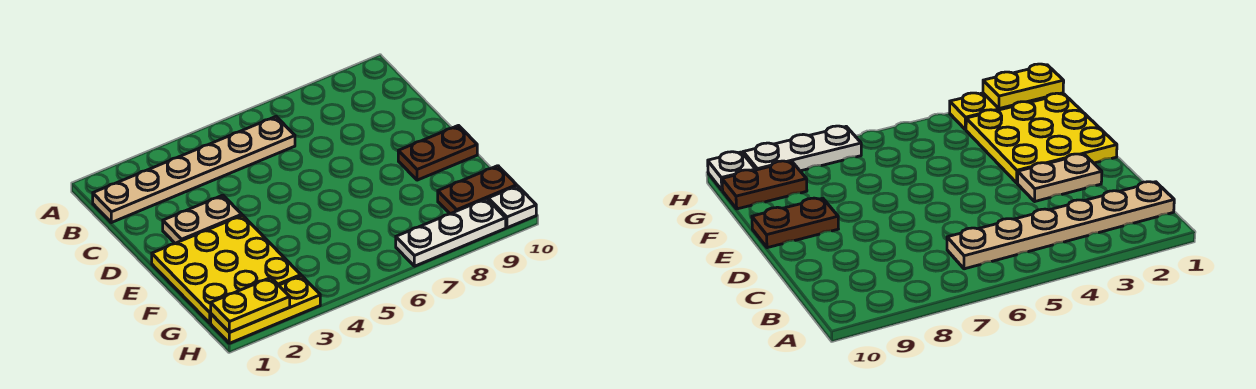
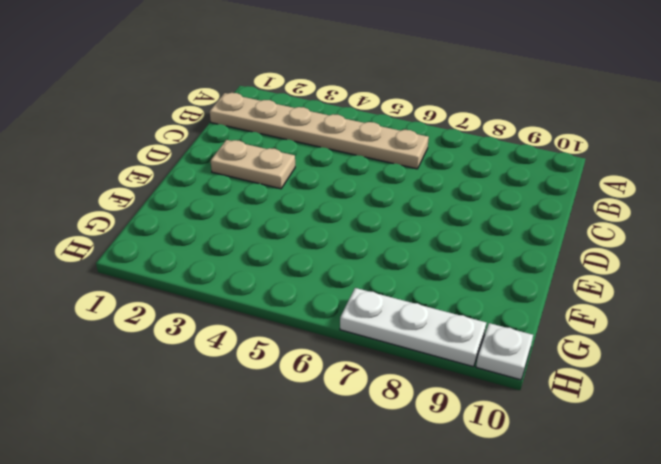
none -> yellow 3x3 plate [152,215,301,323]
none -> brown 1x2 plate [398,126,477,180]

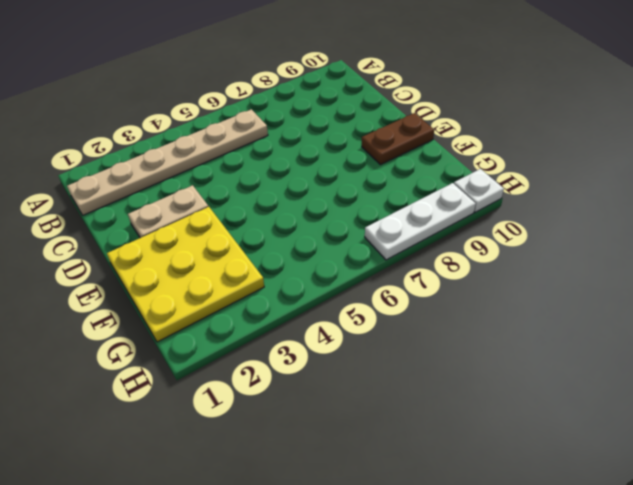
none -> brown 1x2 plate [438,166,517,214]
none -> yellow 1x3 plate [211,276,320,343]

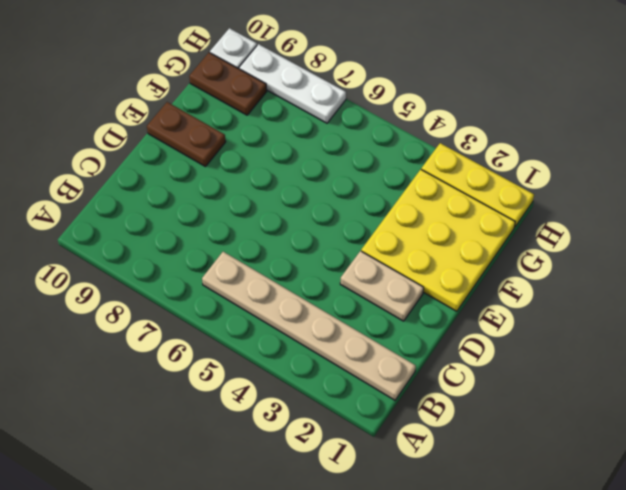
none -> yellow 1x2 plate [211,278,290,332]

